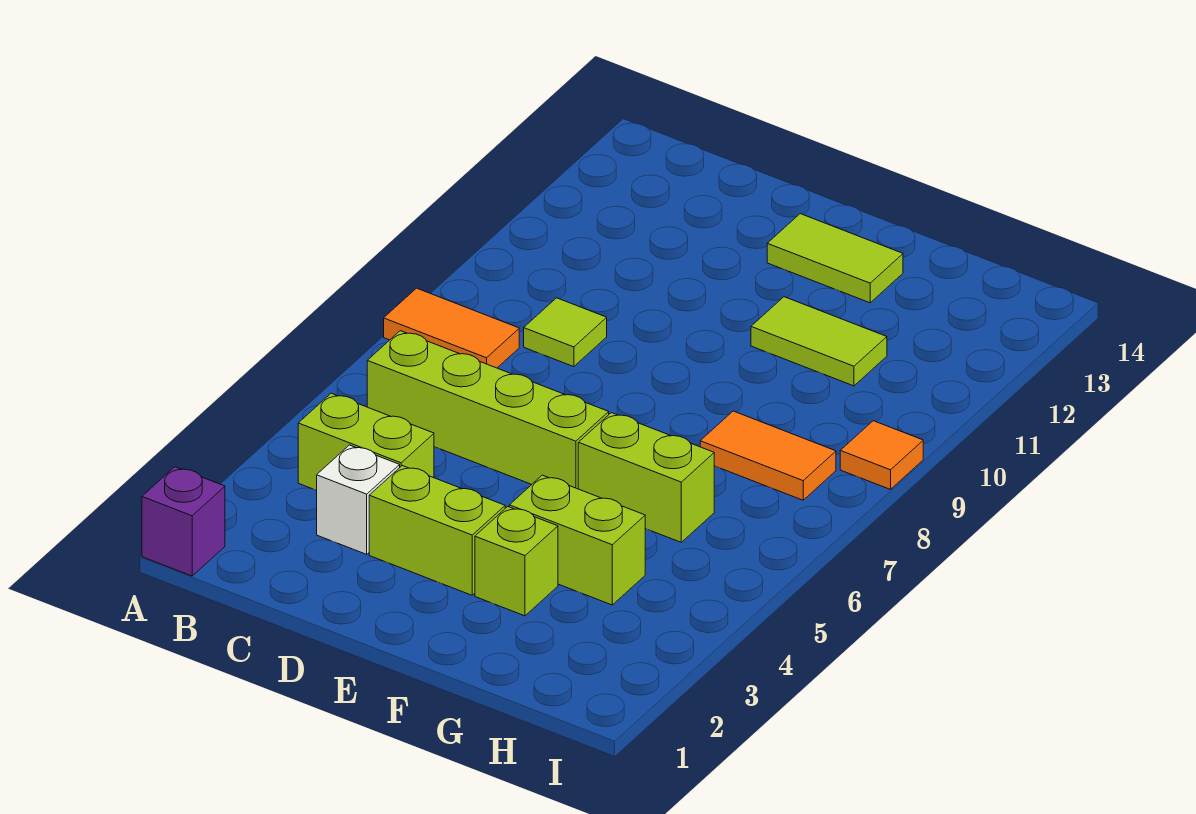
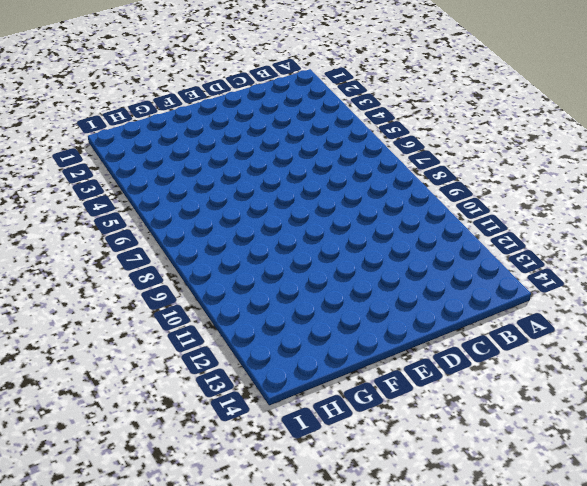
none -> purple 1x1 brick [142,467,225,576]
none -> orange 1x2 tile [384,288,519,368]
none -> lime 1x2 brick [298,393,434,490]

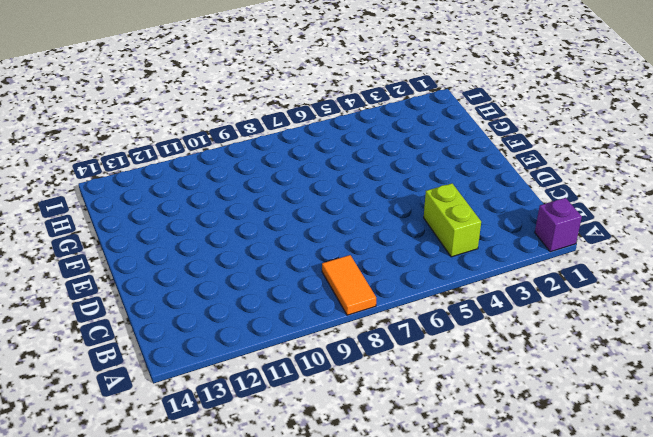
none -> lime 1x4 brick [367,331,609,489]
none -> white 1x1 brick [317,445,400,554]
none -> lime 1x1 tile [524,298,607,367]

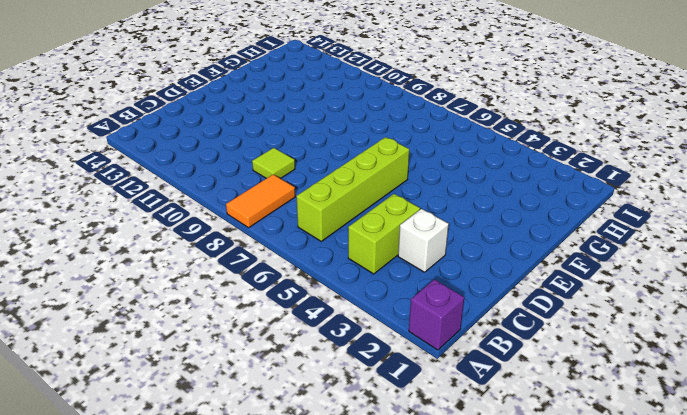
none -> lime 1x2 brick [369,466,505,595]
none -> lime 1x2 tile [767,214,903,303]
none -> lime 1x1 brick [475,507,558,616]

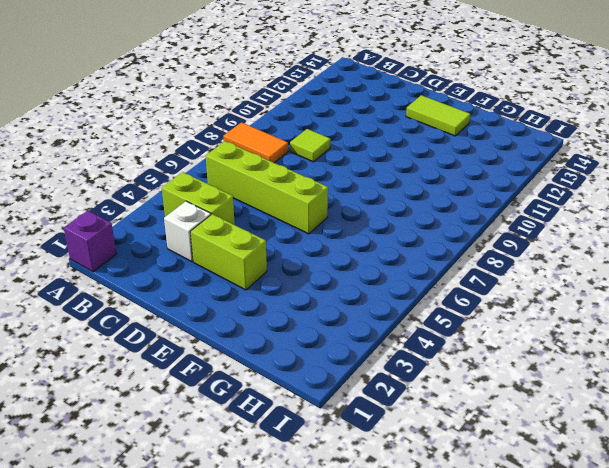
none -> lime 1x1 brick [475,507,558,616]
none -> lime 1x2 brick [509,475,645,605]
none -> lime 1x2 brick [578,413,714,542]

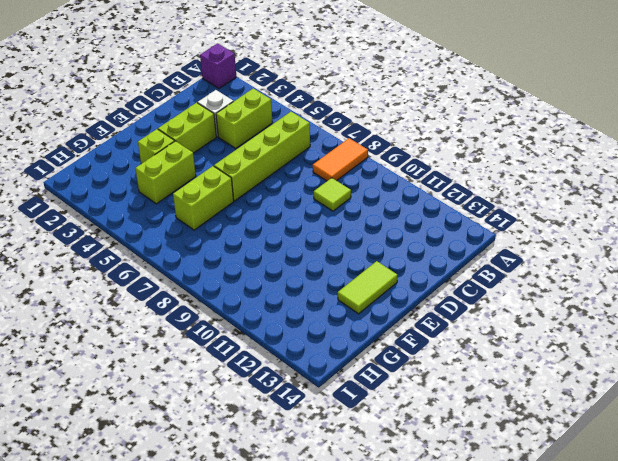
none -> lime 1x2 tile [751,297,887,386]
none -> orange 1x2 tile [700,411,836,500]
none -> orange 1x1 tile [840,421,923,489]

